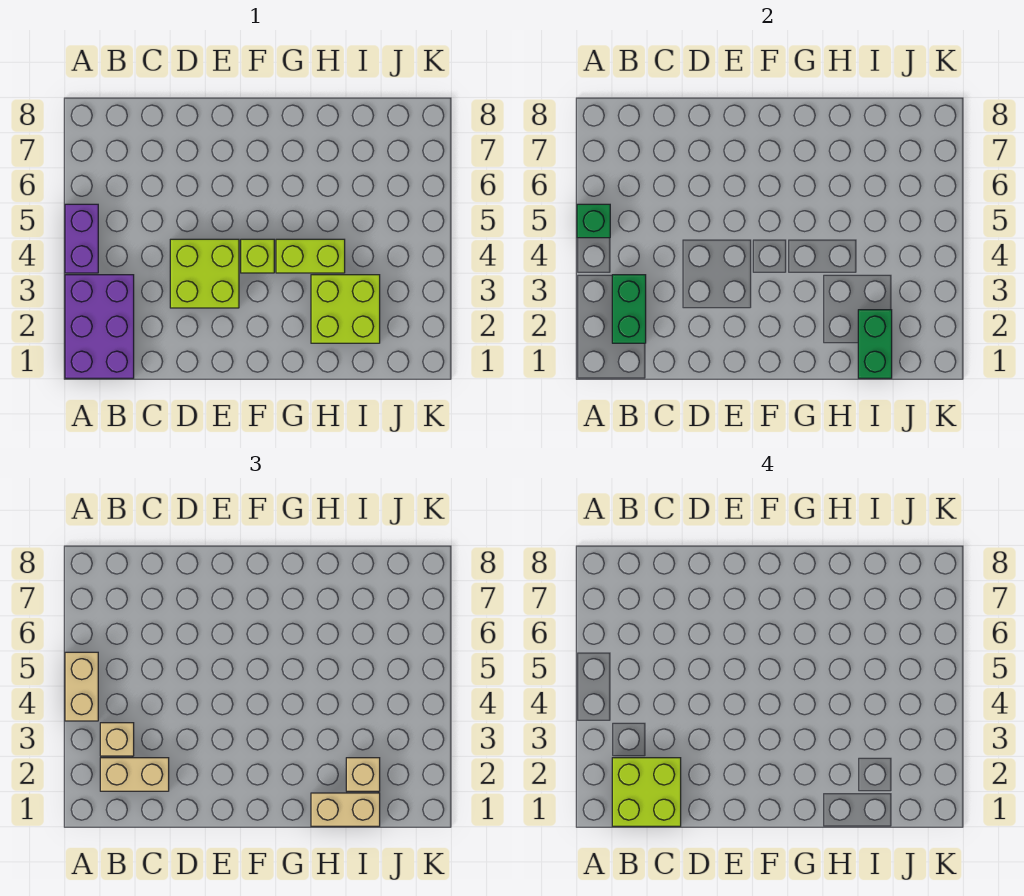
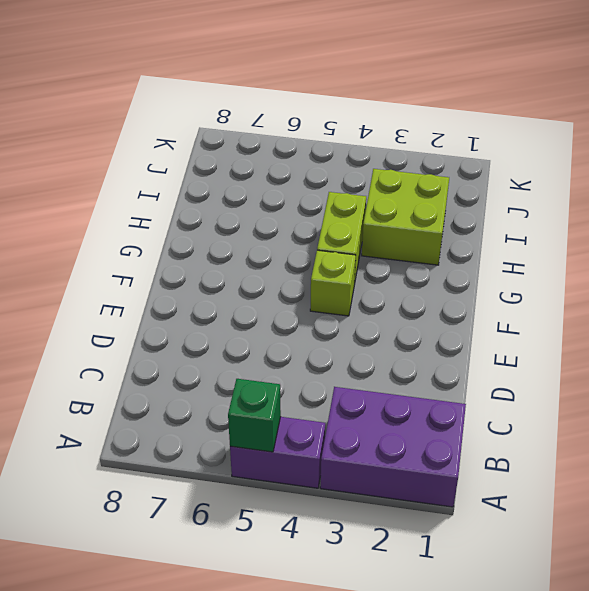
none -> lime 2x2 brick [170,239,239,308]
none -> green 1x2 brick [612,275,646,343]
none -> green 1x2 brick [858,310,892,378]

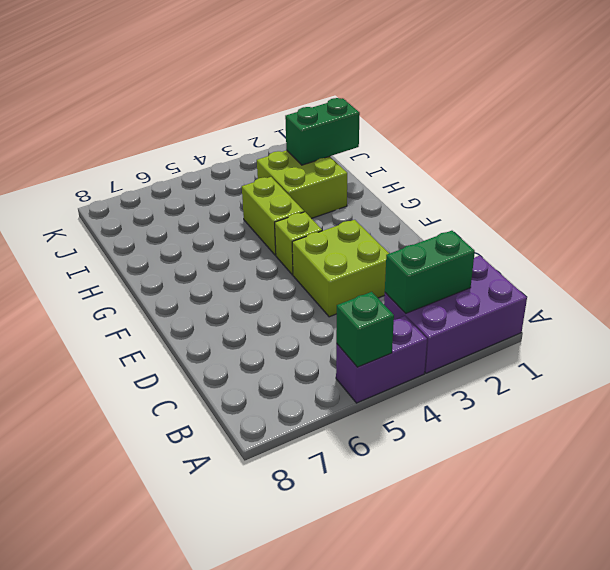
none -> tan 1x2 brick [65,652,98,721]
none -> tan 1x2 brick [100,758,169,791]
none -> tan 1x1 brick [100,723,134,756]

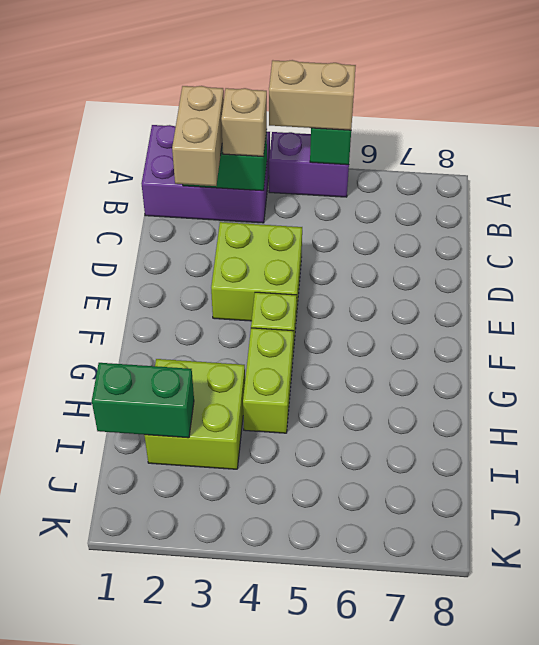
none -> tan 1x2 brick [311,793,380,826]
none -> tan 1x1 brick [346,758,380,791]
none -> lime 2x2 brick [612,758,681,826]

